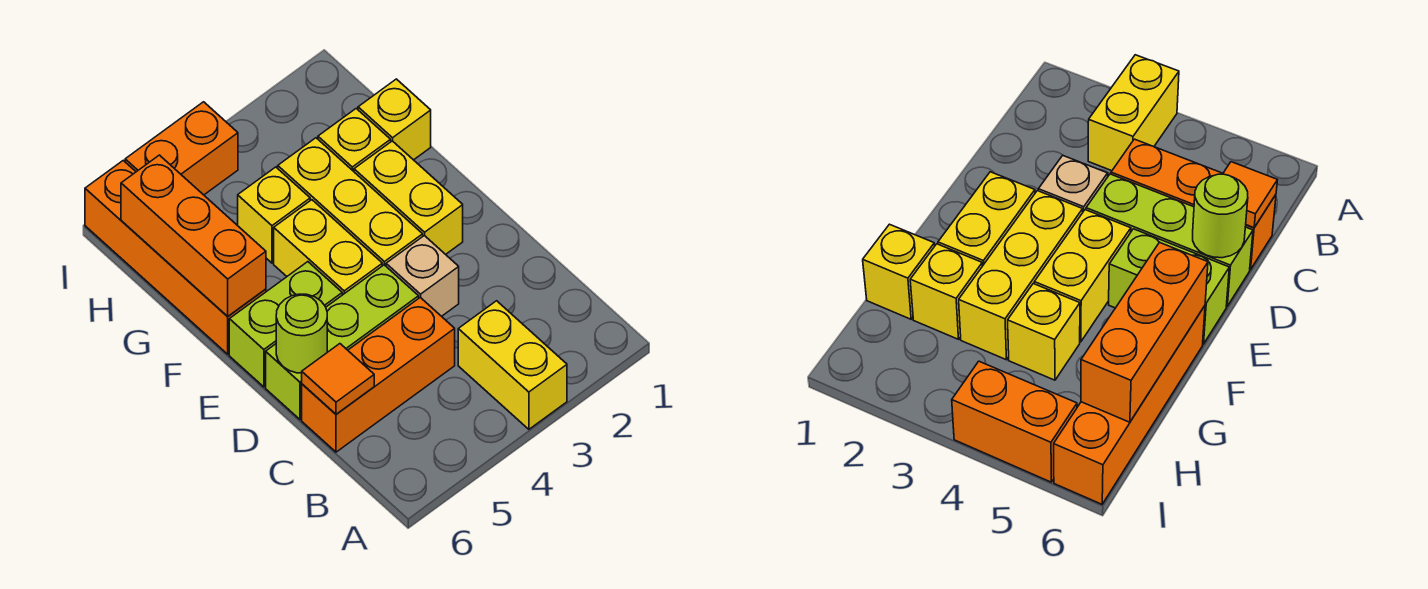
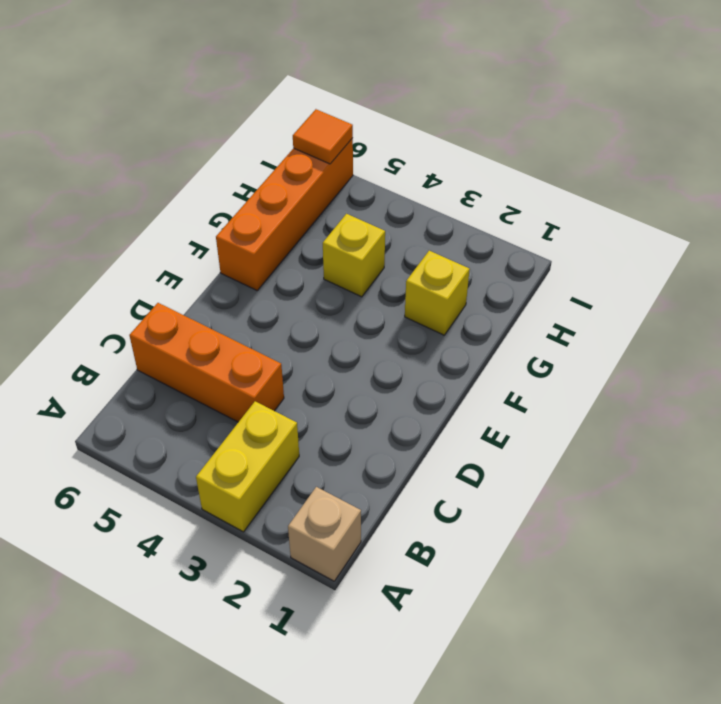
tan 1x1 brick [288,487,361,581] -> tan 1x1 brick moved to [386,236,459,316]
orange 1x1 tile [293,109,353,164] -> orange 1x1 tile moved to [302,344,374,414]
none -> lime 1x3 brick [266,265,419,419]
none -> yellow 1x2 brick [354,141,463,254]
none -> yellow 1x3 brick [278,138,423,266]

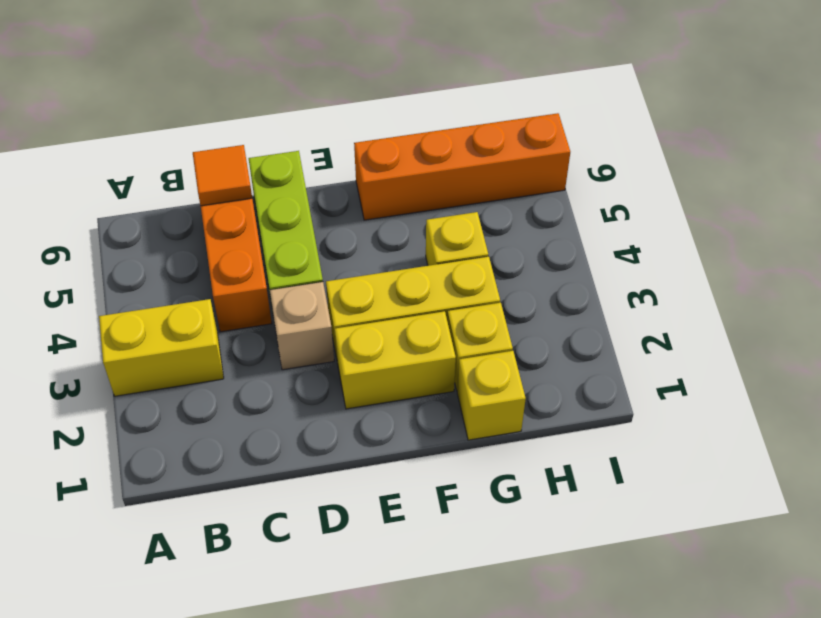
none -> yellow 1x2 brick [274,200,382,295]
none -> lime 1x2 brick [229,262,342,387]
none -> orange 1x2 brick [125,102,238,195]

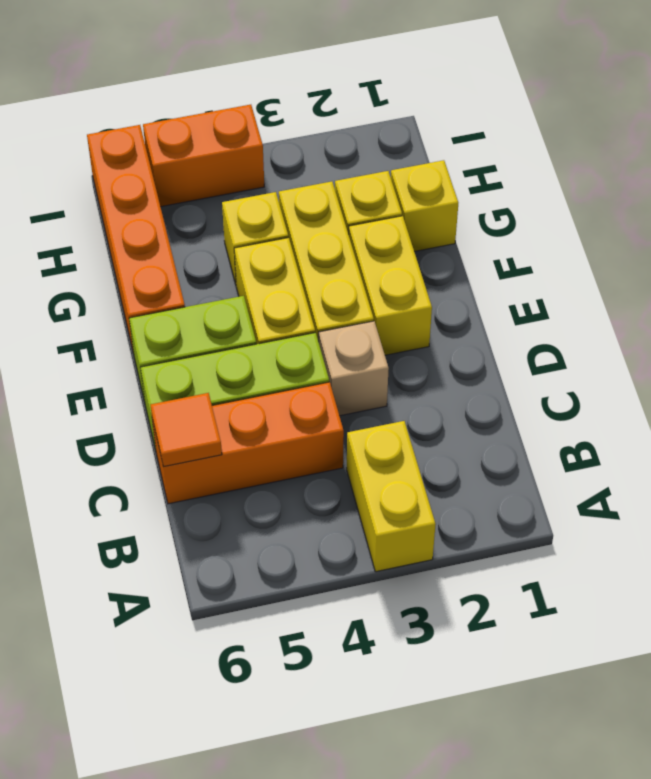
none -> lime 1x1 round brick [276,294,327,373]
none -> orange 1x3 brick [121,155,266,316]

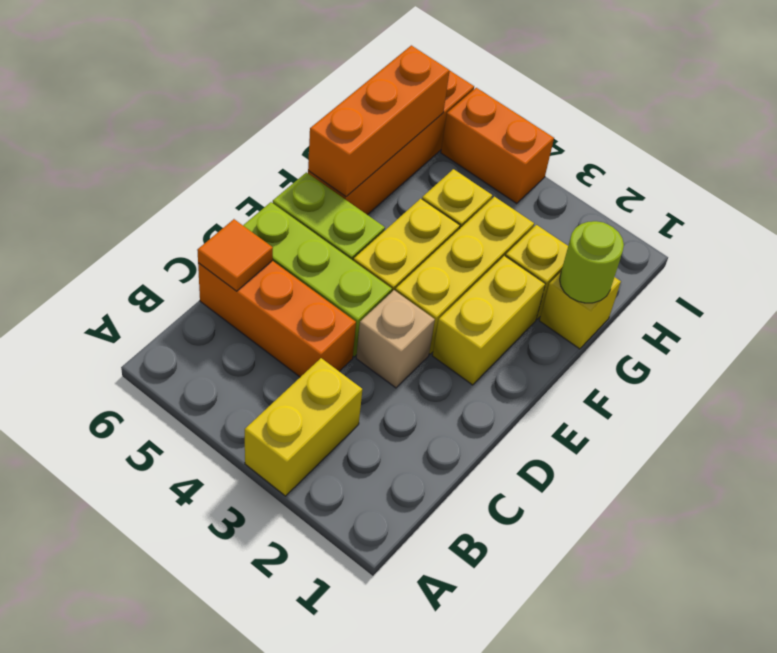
lime 1x1 round brick [560,221,624,303] -> lime 1x1 round brick moved to [276,294,327,373]

